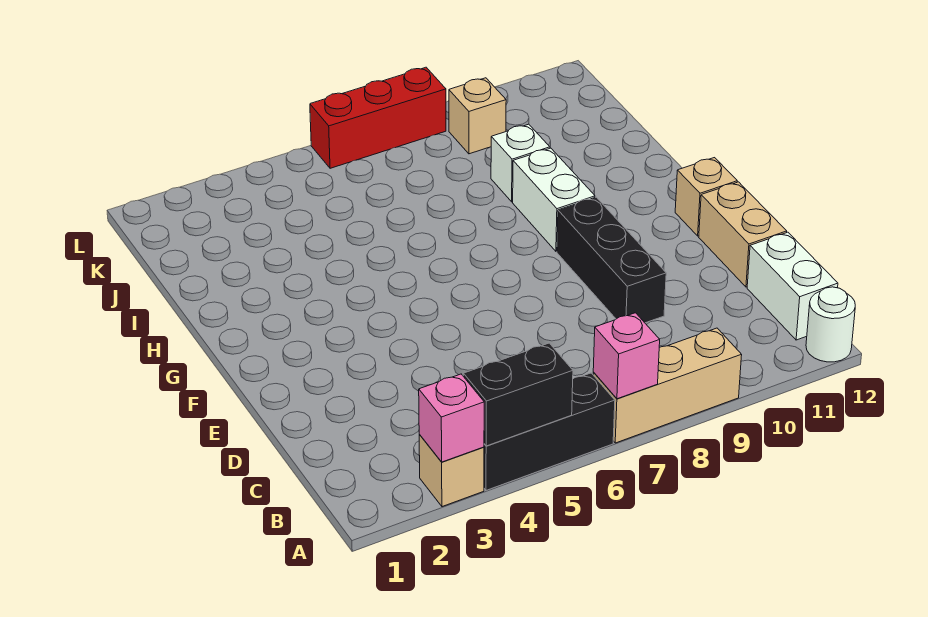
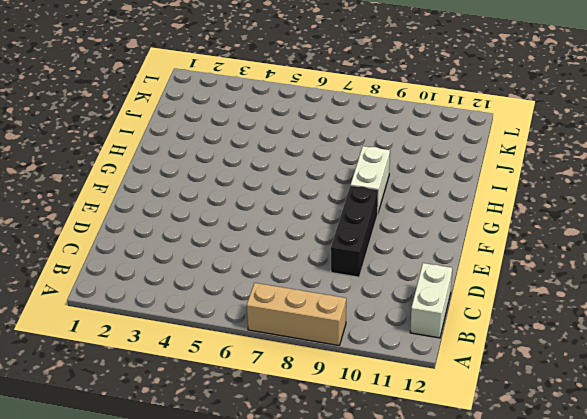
none -> tan 1x1 brick [419,435,484,507]
none -> black 1x3 brick [484,373,615,490]
none -> white 1x1 round brick [806,287,855,362]

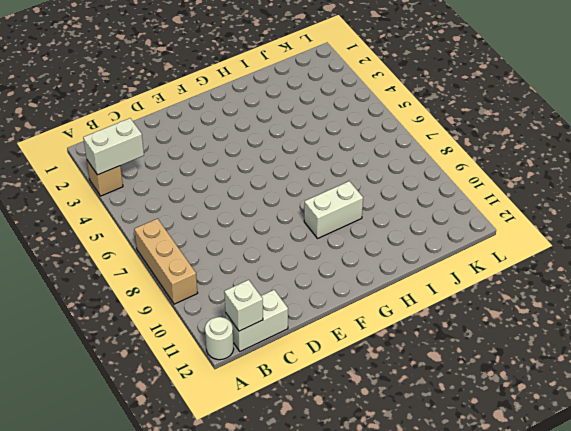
white 1x2 brick [83,118,144,175] -> pink 1x1 brick [419,374,484,462]
white 1x1 brick [224,280,263,331] -> white 1x1 brick moved to [491,124,550,202]
none -> black 1x3 brick [484,373,615,490]
none -> black 1x3 brick [557,197,666,323]
none -> tan 1x2 brick [699,182,787,287]

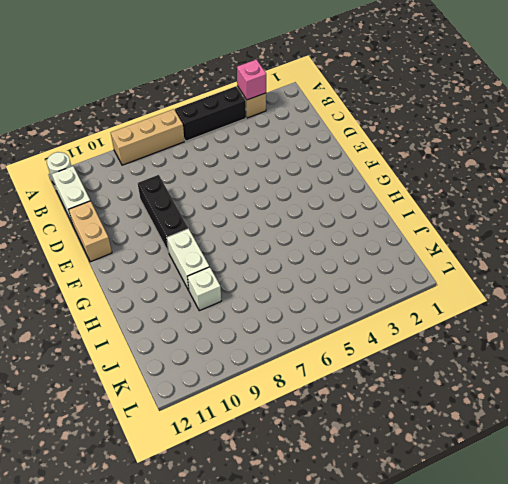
none -> tan 1x1 brick [675,158,737,236]
none -> tan 1x1 brick [449,78,506,154]
none -> red 1x3 brick [310,67,446,168]

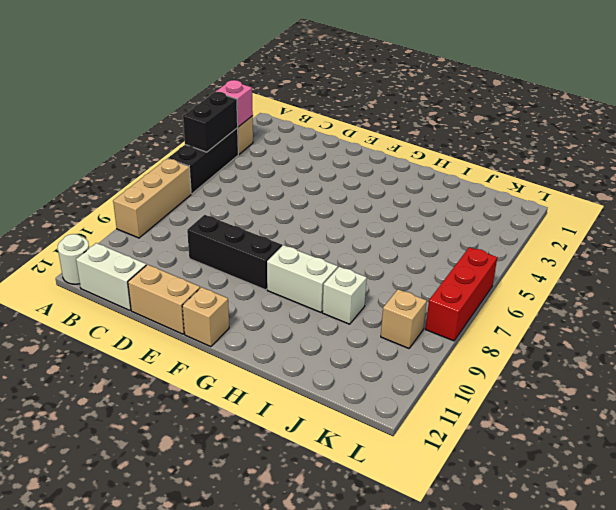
none -> pink 1x1 brick [593,313,660,399]

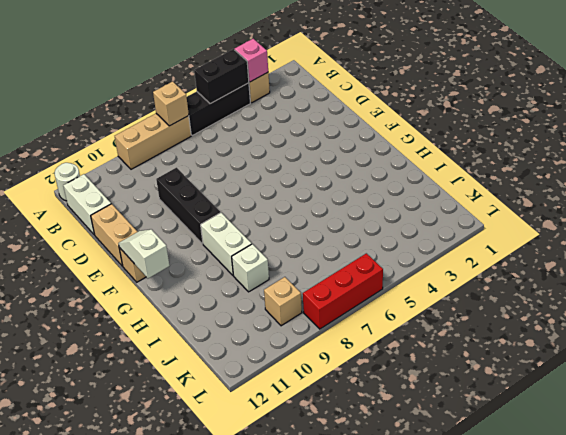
tan 1x1 brick [153,81,189,126] -> pink 1x1 brick [593,313,660,399]
white 1x2 slope [118,229,170,279] -> none

